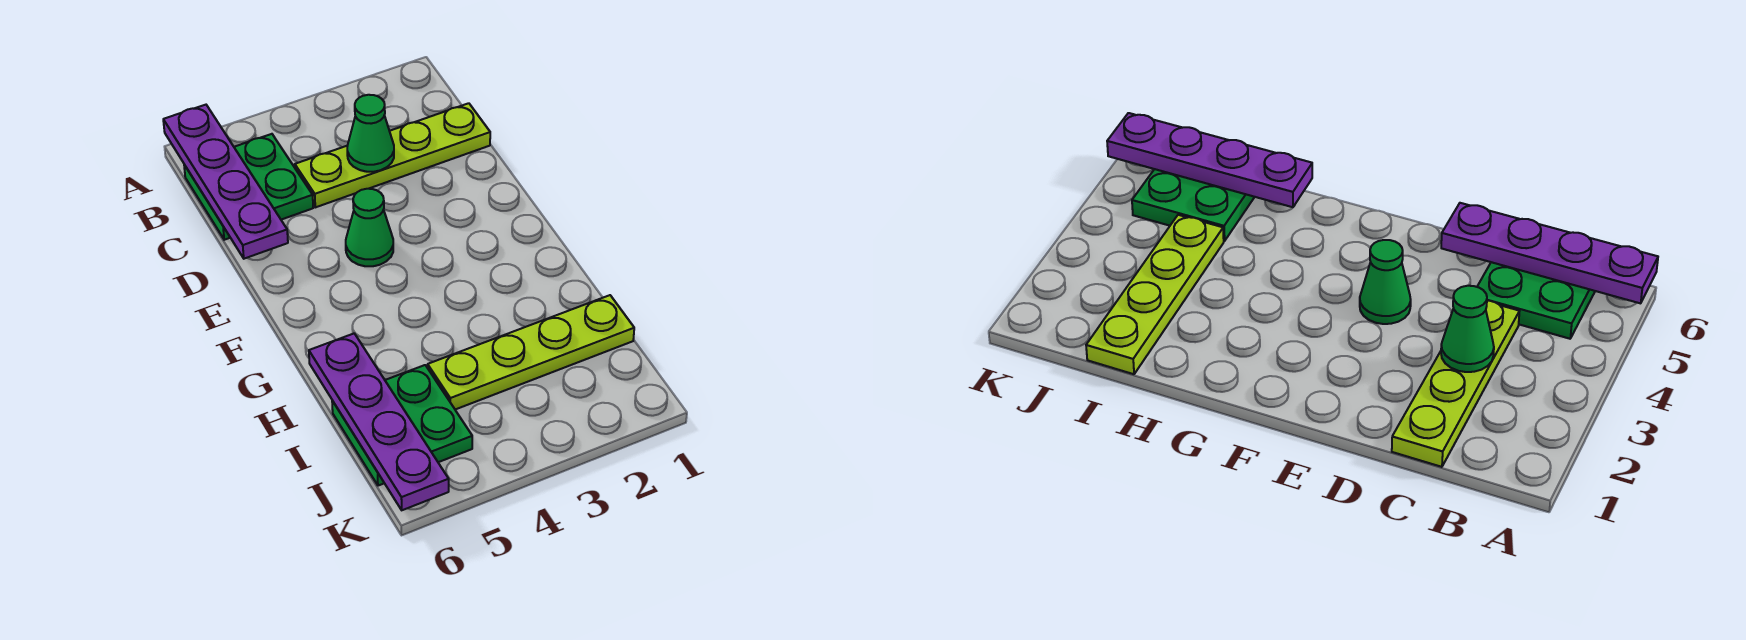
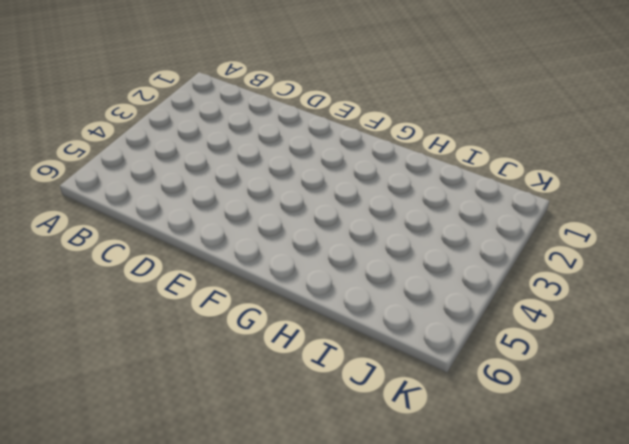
none -> green 2x2 plate [184,134,313,240]
none -> lime 1x4 plate [295,103,490,207]

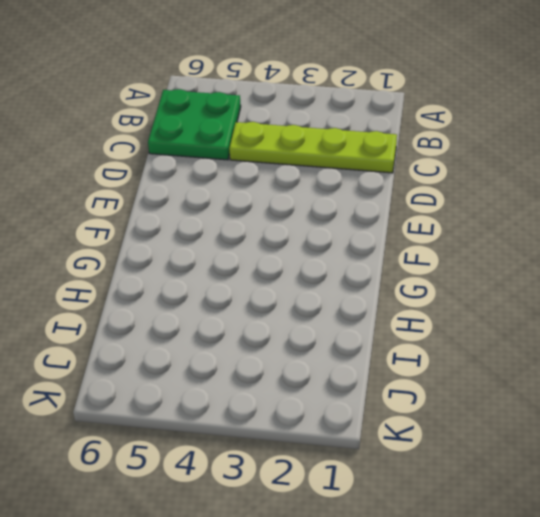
none -> green 1x1 cone [346,189,393,266]
none -> lime 1x4 plate [428,295,634,410]

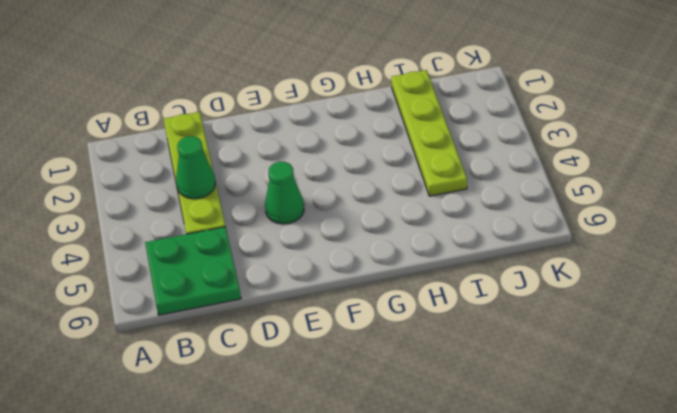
none -> green 2x2 plate [332,365,472,486]
none -> purple 1x4 plate [163,105,288,259]

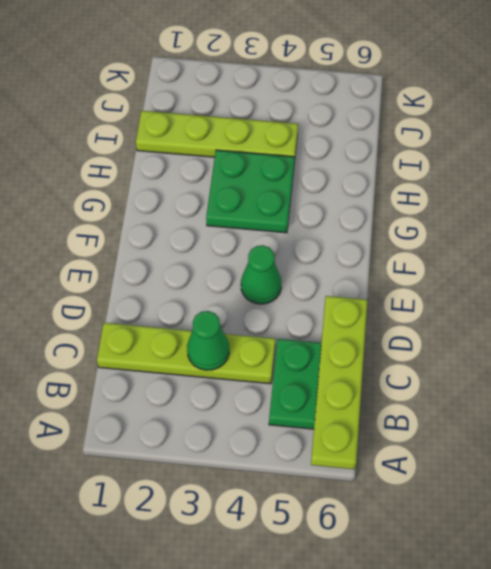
lime 1x4 plate [311,296,367,469] -> purple 1x4 plate [163,105,288,259]
green 2x2 plate [206,150,295,233] -> green 2x2 plate moved to [332,365,472,486]
none -> purple 1x4 plate [309,334,449,510]

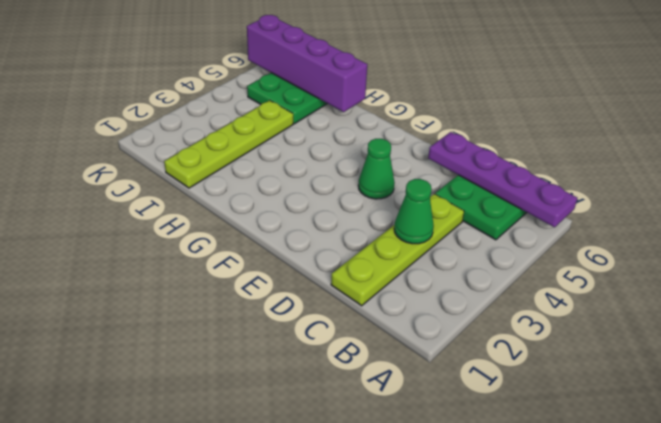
purple 1x4 brick [247,15,368,112] -> purple 1x4 plate [309,334,449,510]

